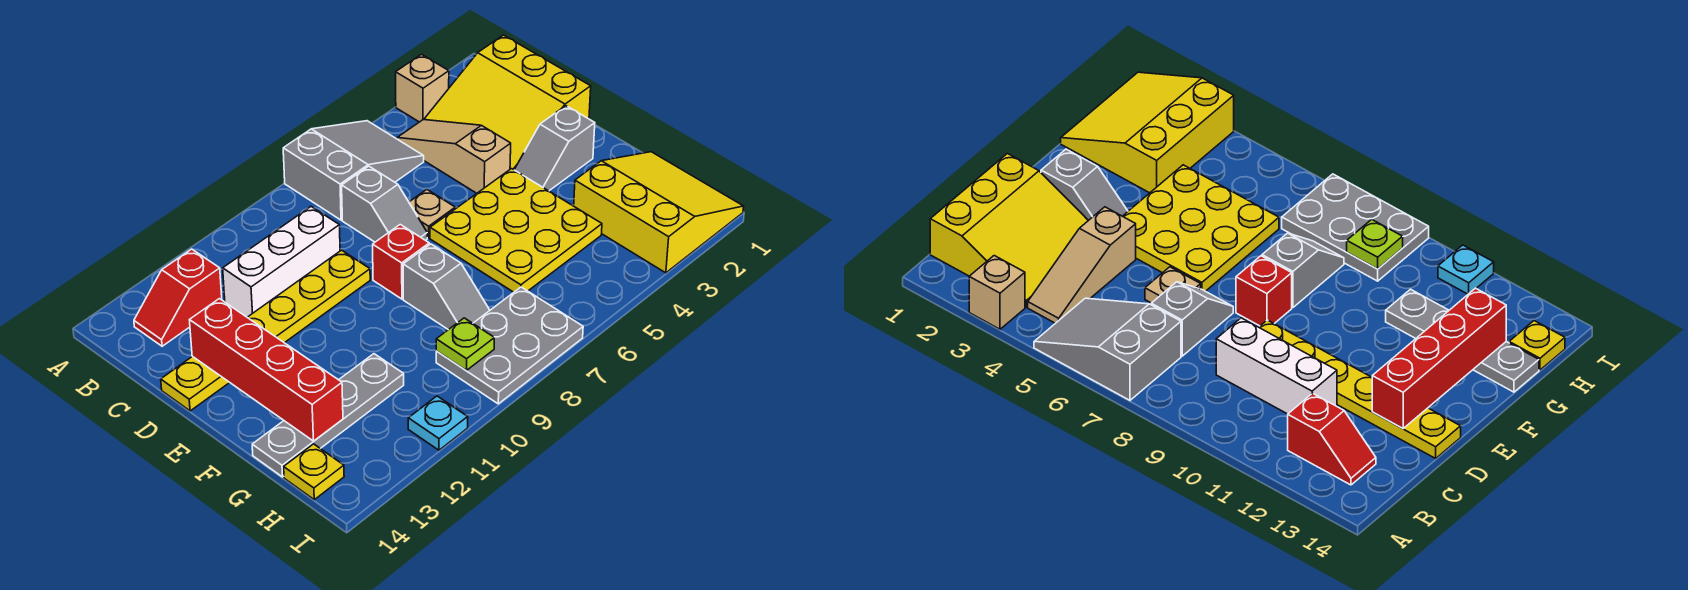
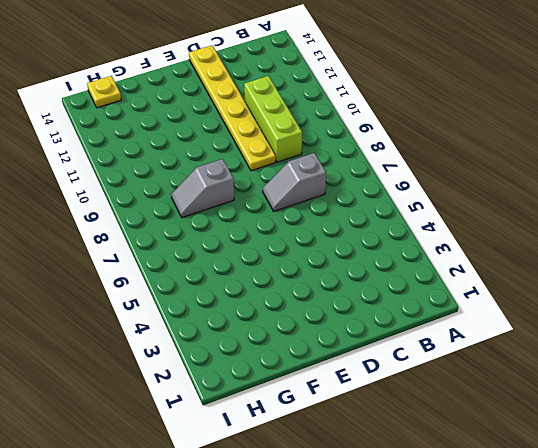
lime 1x3 brick [244,76,302,162] -> white 1x3 brick [223,207,340,317]
none -> tan 1x1 brick [396,54,449,122]
none -> grey 2x3 slope [283,121,424,220]
none -> yellow 3x3 slope [424,35,591,170]

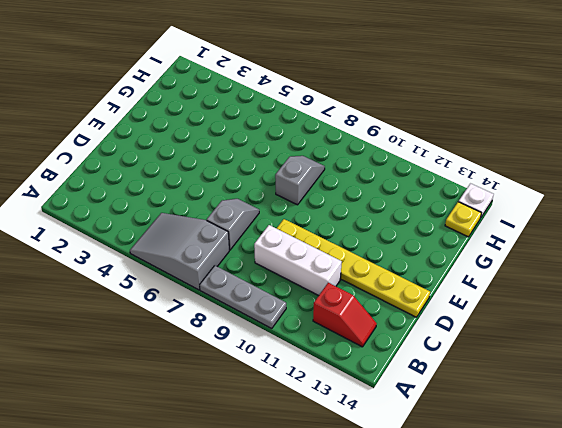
grey 1x3 plate [200,266,286,328] -> none
white 1x1 plate [459,184,494,217] -> none
none -> tan 1x1 brick [396,54,449,122]
none -> yellow 3x3 slope [424,35,591,170]
none -> tan 1x3 slope [397,120,511,193]

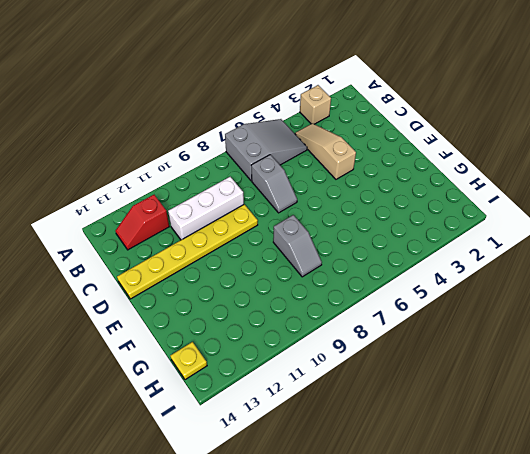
none -> yellow 3x3 slope [424,35,591,170]
none -> tan 1x1 plate [409,190,455,238]
none -> grey 1x2 slope [514,106,595,191]

